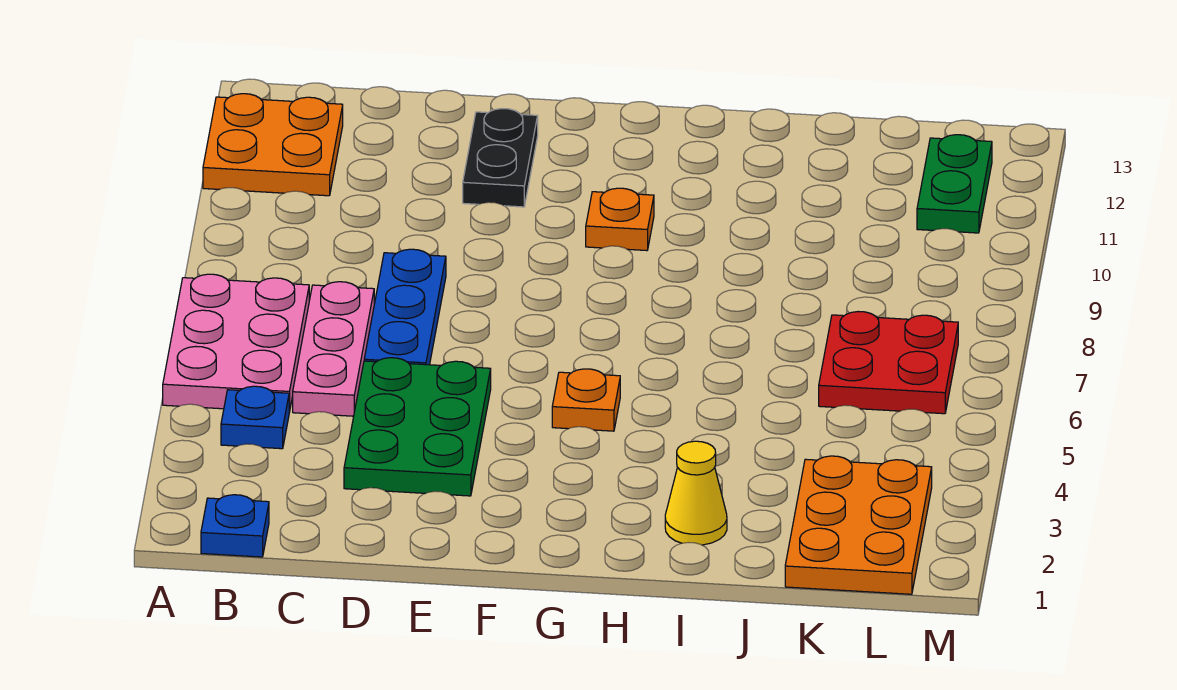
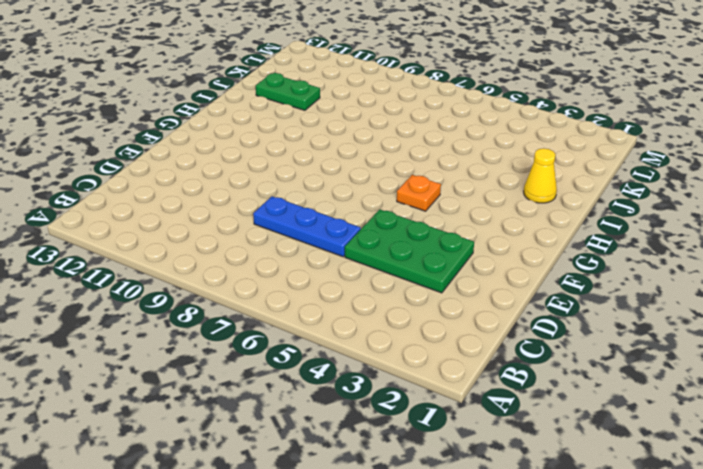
green 1x2 plate [256,73,320,110] -> green 1x2 plate moved to [917,135,992,233]
none -> pink 2x3 plate [163,274,309,412]
none -> orange 2x2 plate [203,94,343,196]
none -> blue 1x1 plate [201,495,269,557]

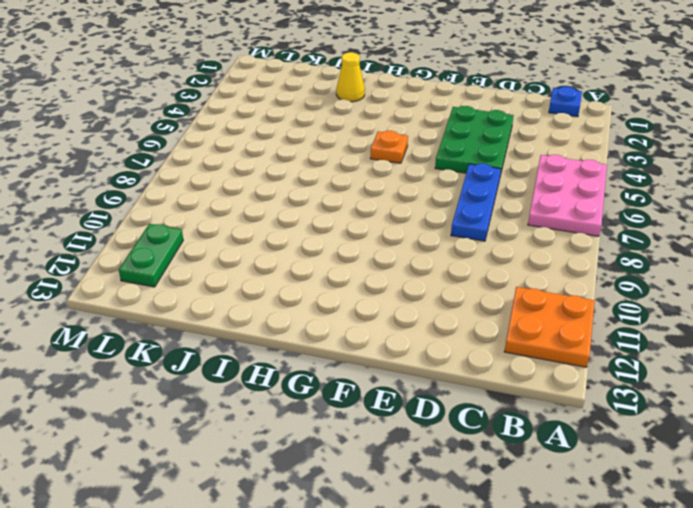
none -> blue 1x1 plate [221,386,289,449]
none -> pink 1x3 plate [293,282,374,416]
none -> black 1x2 plate [463,109,538,207]

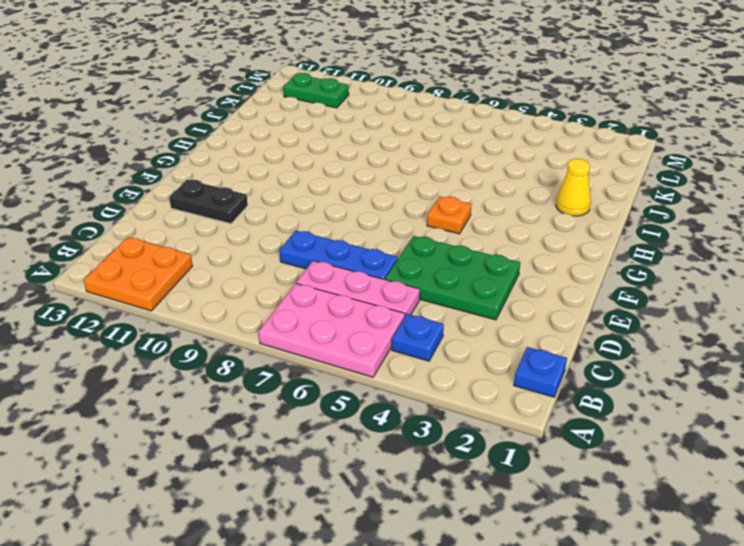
none -> orange 1x1 plate [586,188,654,251]
none -> orange 2x3 plate [785,456,932,594]
none -> red 2x2 plate [819,312,958,414]

